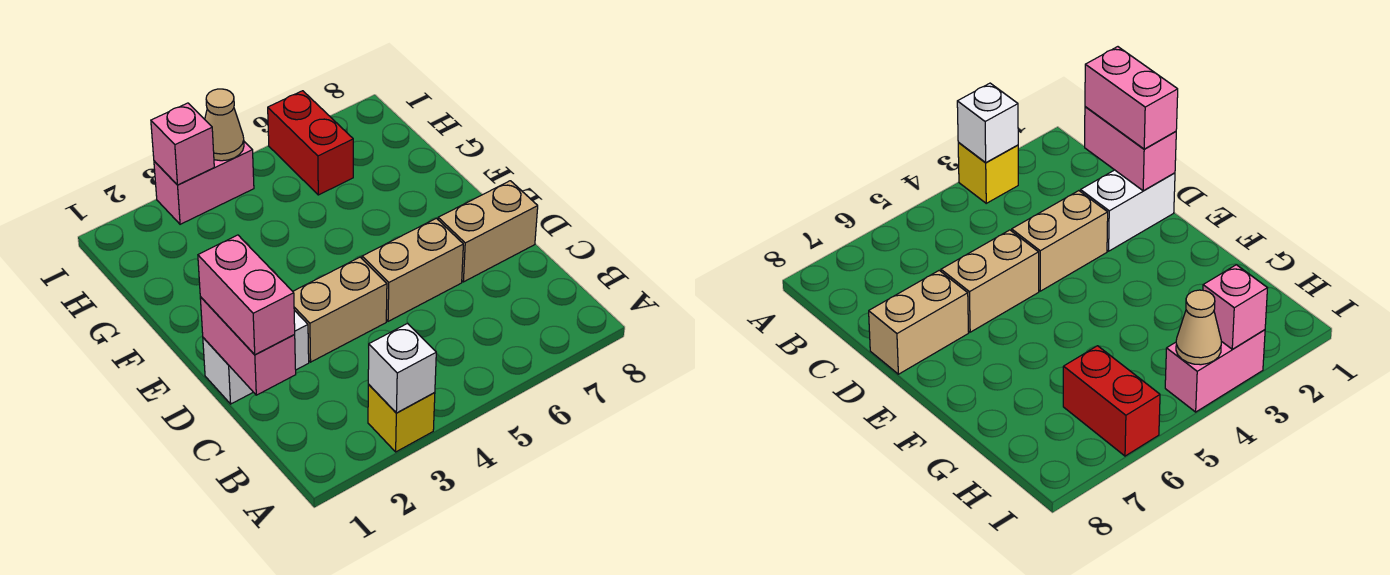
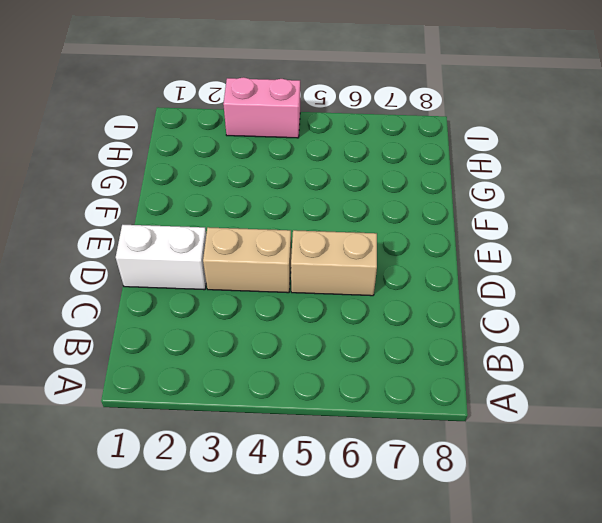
none -> yellow 1x1 brick [368,385,435,452]
none -> tan 1x2 brick [438,181,538,282]
none -> red 1x2 brick [268,91,353,195]

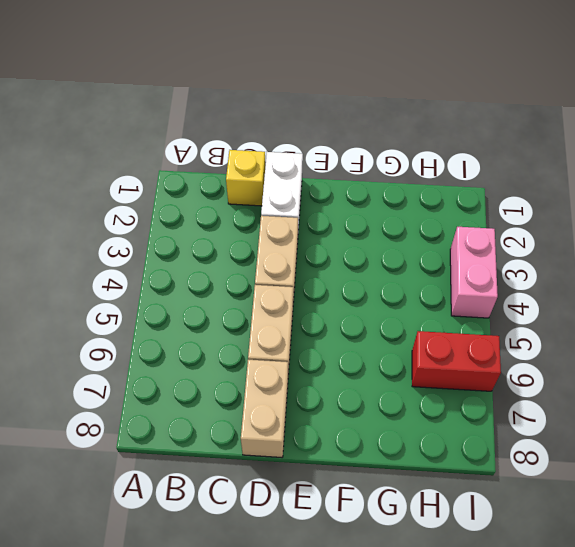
yellow 1x1 brick [226,150,266,206] -> yellow 1x1 brick moved to [368,385,435,452]
none -> white 1x1 brick [368,323,436,413]
none -> pink 1x2 brick [200,297,296,395]
none -> pink 1x1 brick [151,103,214,185]

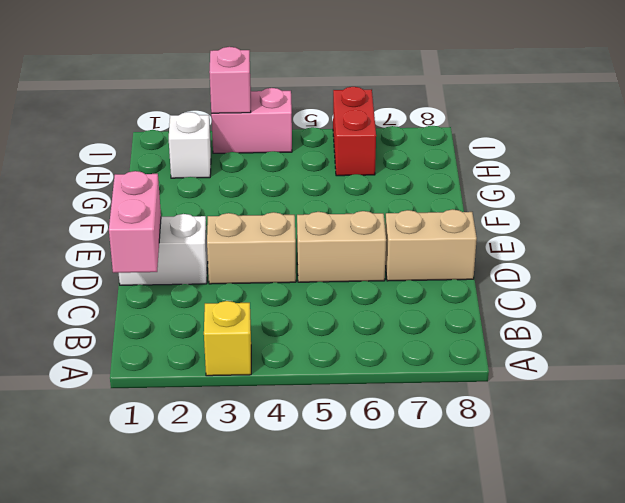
white 1x1 brick [169,112,211,178] -> white 1x1 brick moved to [368,323,436,413]
none -> tan 1x1 cone [205,89,244,161]
none -> pink 1x2 brick [198,235,295,355]

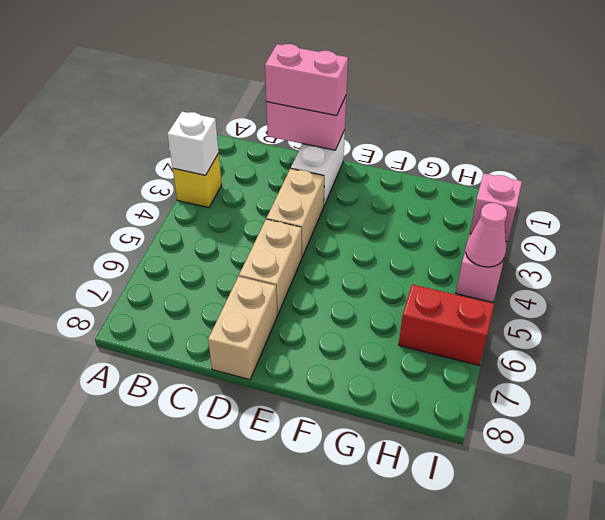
pink 1x1 cone [466,203,507,267] -> tan 1x1 cone [205,89,244,161]

